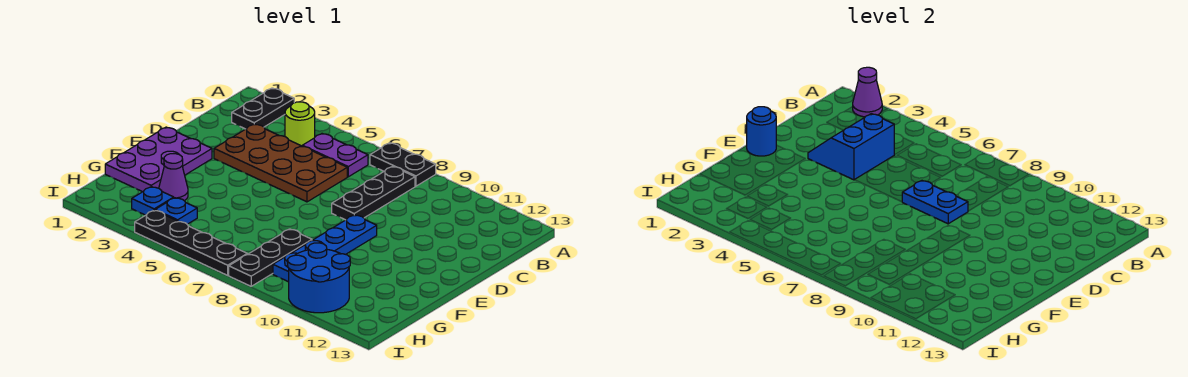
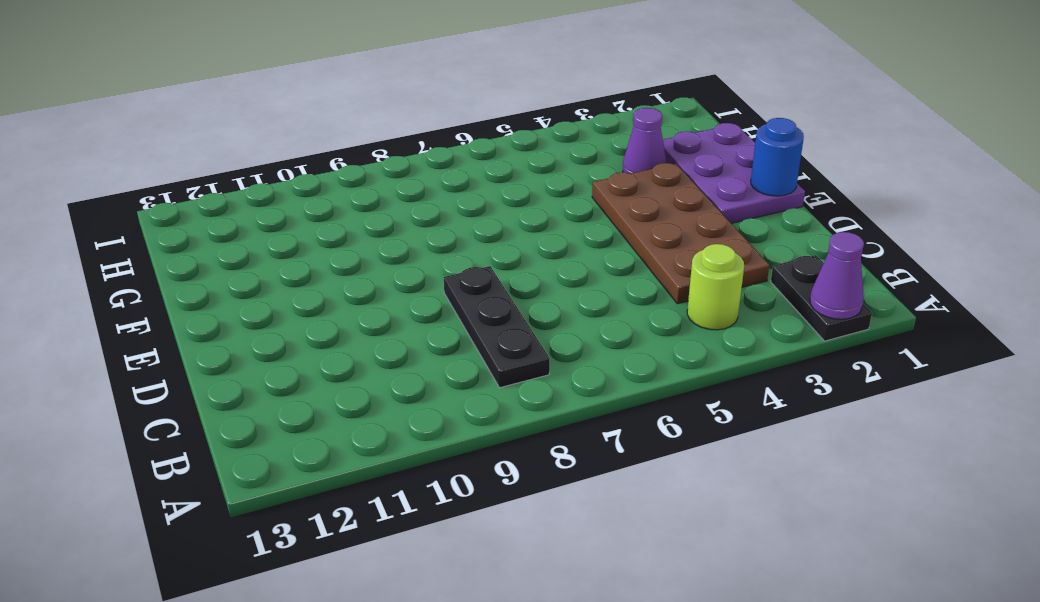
brown 2x4 plate [592,163,769,304] -> brown 2x4 plate turned to [214,124,347,202]
none -> black 1x2 plate [370,143,436,186]
none -> purple 1x2 plate [302,134,368,177]
none -> blue 1x4 plate [273,215,377,282]

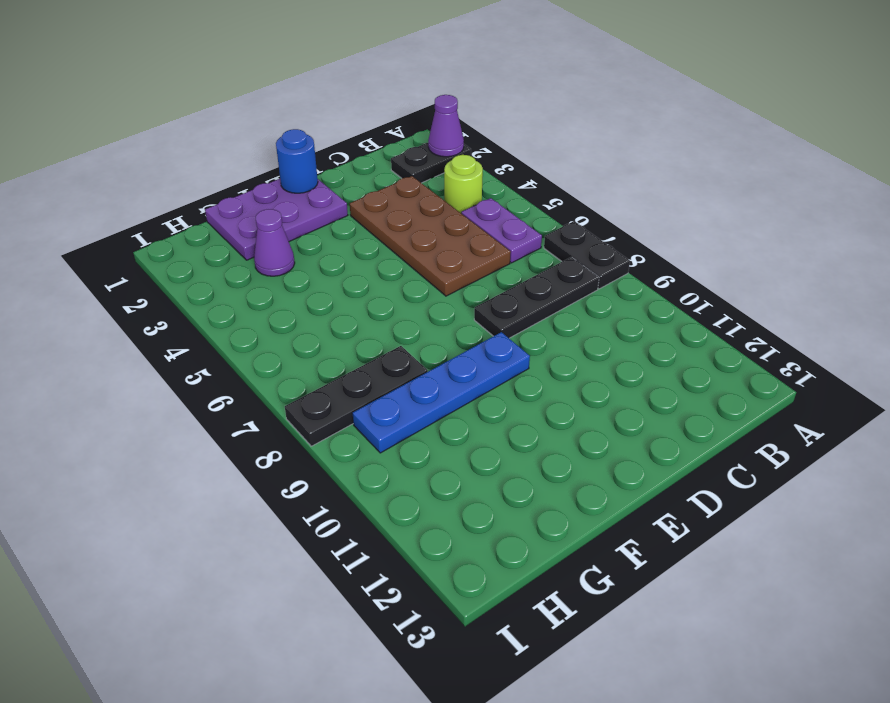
none -> blue 1x1 plate [132,187,174,215]
none -> blue 1x1 plate [155,198,197,224]
none -> blue 2x2 round brick [288,243,350,313]

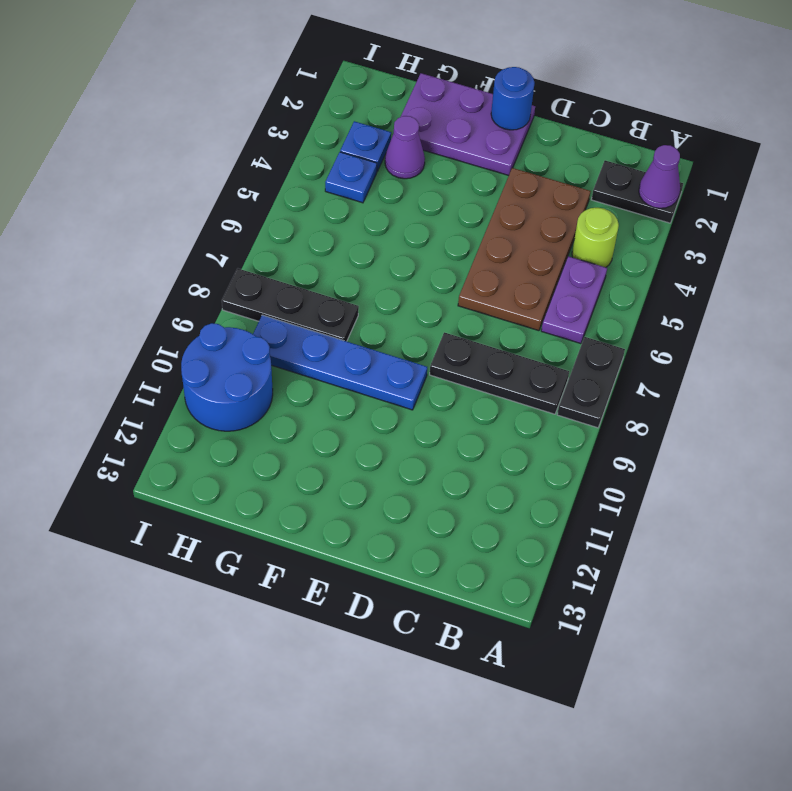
none -> black 1x4 plate [135,210,247,275]
none -> blue 2x2 slope [808,114,894,180]
none -> blue 1x2 plate [902,181,968,224]

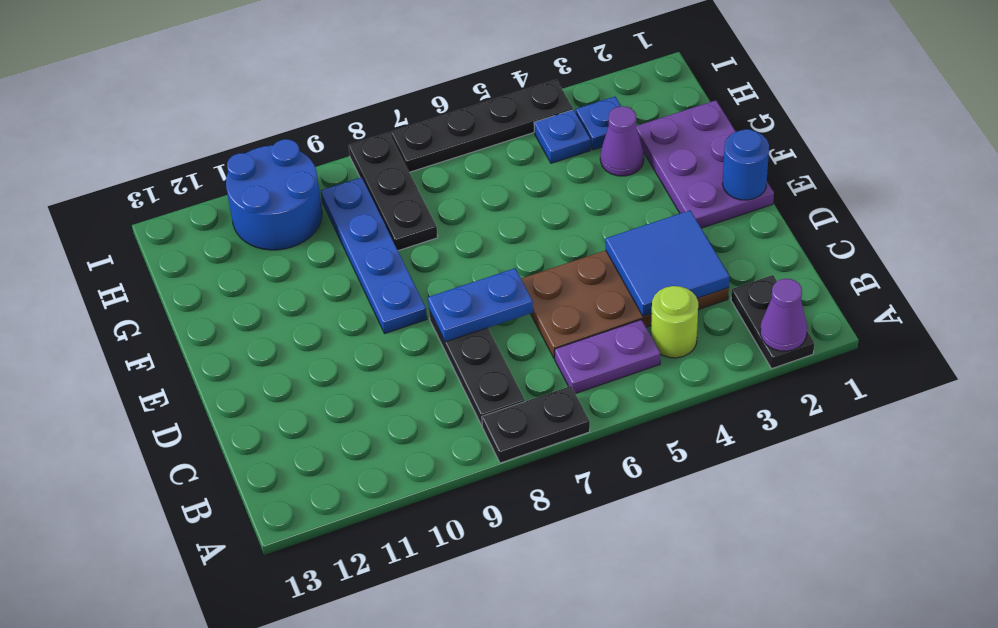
blue 2x2 tile [606,210,729,316] -> blue 2x2 slope [808,114,894,180]

